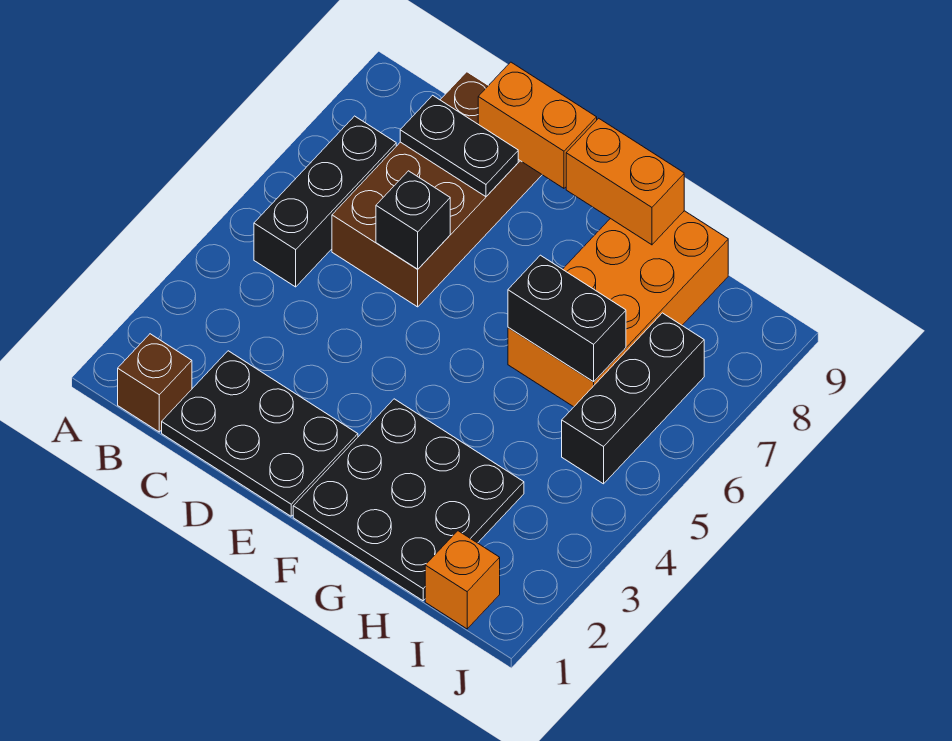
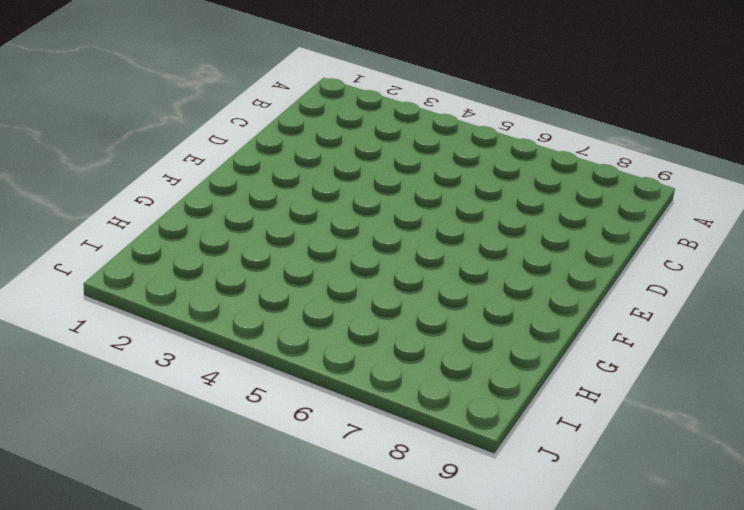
none -> brown 1x1 brick [118,334,192,432]
none -> black 1x3 brick [254,116,396,287]
none -> black 2x3 plate [162,351,358,516]

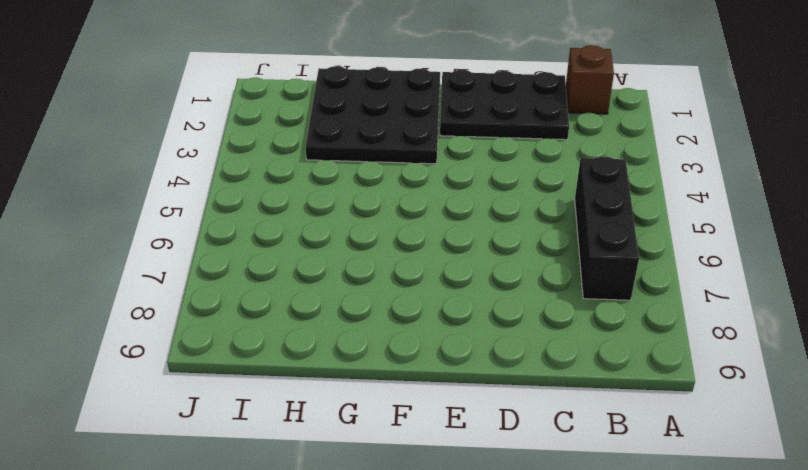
none -> brown 2x4 brick [332,72,542,307]
none -> orange 2x4 brick [508,211,728,407]
none -> orange 1x1 brick [425,531,500,629]

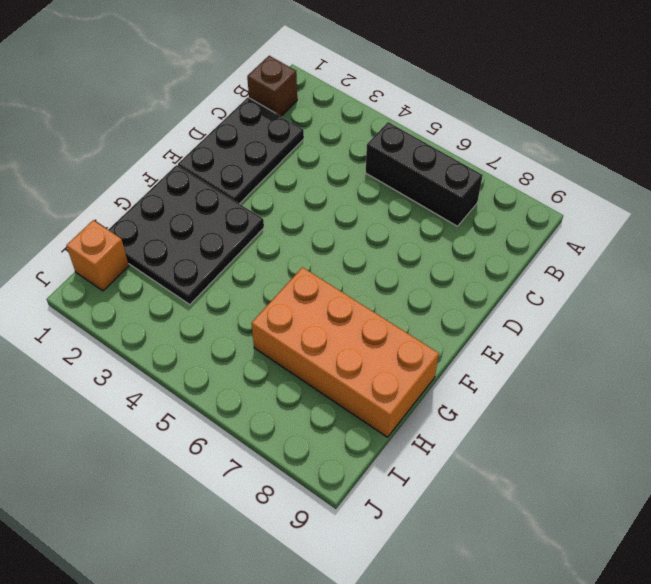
none -> brown 2x4 brick [332,72,542,307]
none -> black 1x3 brick [562,313,704,484]
none -> black 1x2 plate [400,95,518,197]

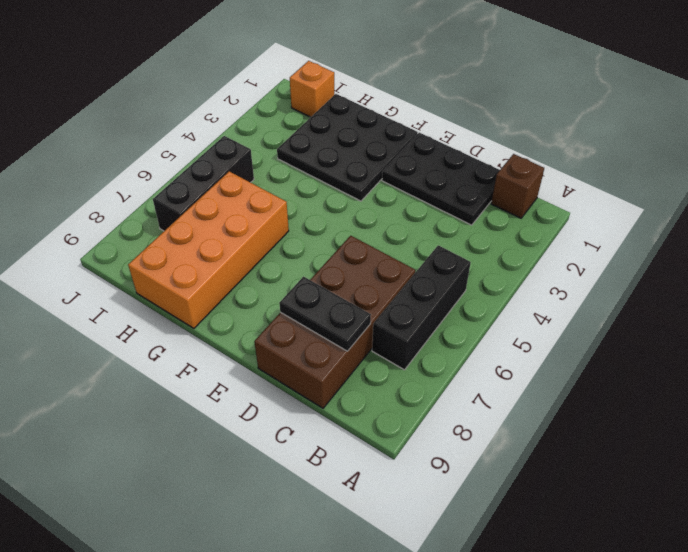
none -> black 1x1 brick [376,171,450,269]
none -> orange 1x2 brick [478,62,597,188]
none -> orange 1x2 brick [566,118,684,245]

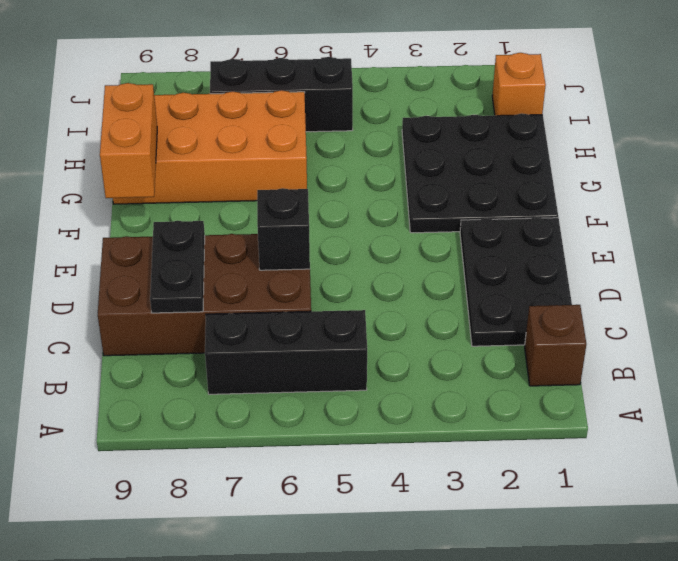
none -> orange 1x2 brick [478,62,597,188]
none -> black 1x2 brick [508,255,626,382]

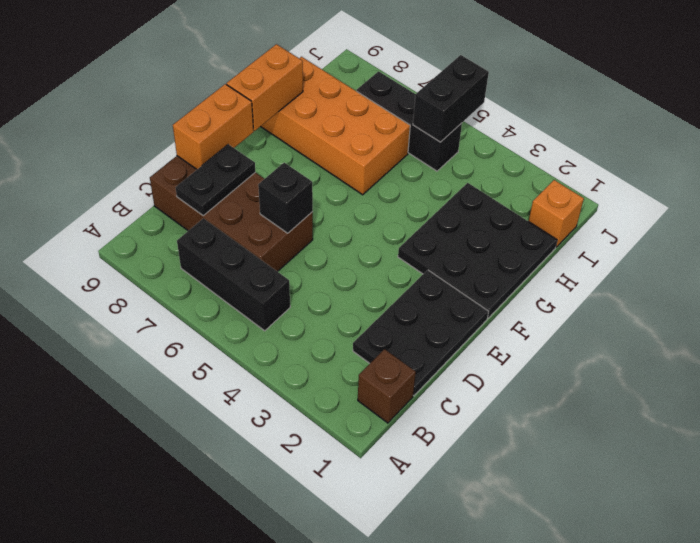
black 1x2 brick [413,55,489,142] -> black 1x2 brick moved to [508,255,626,382]

